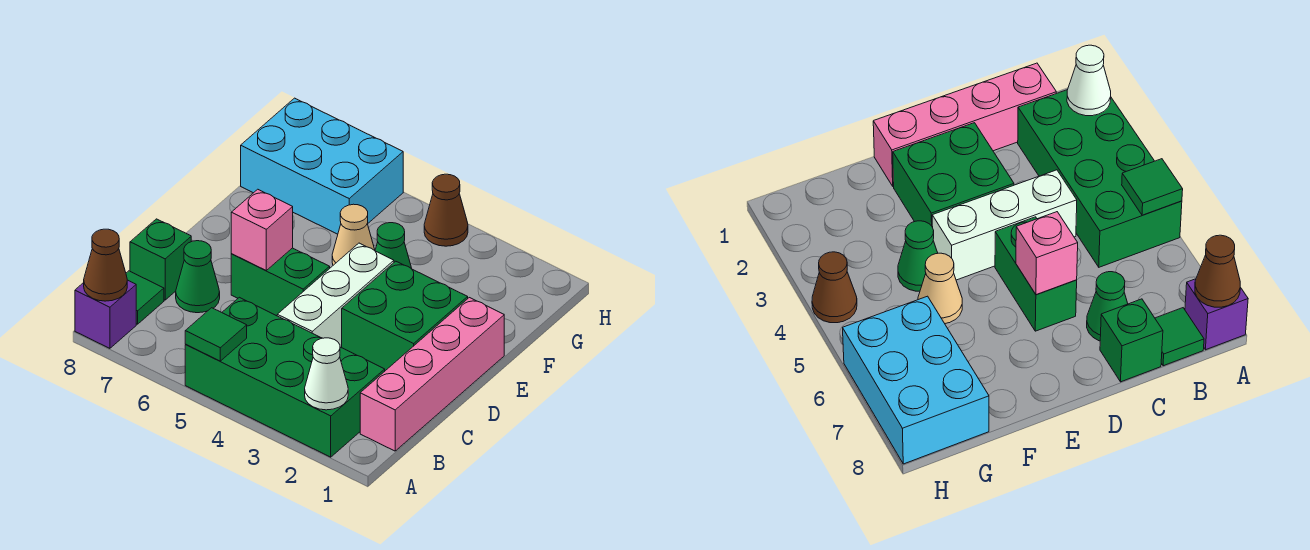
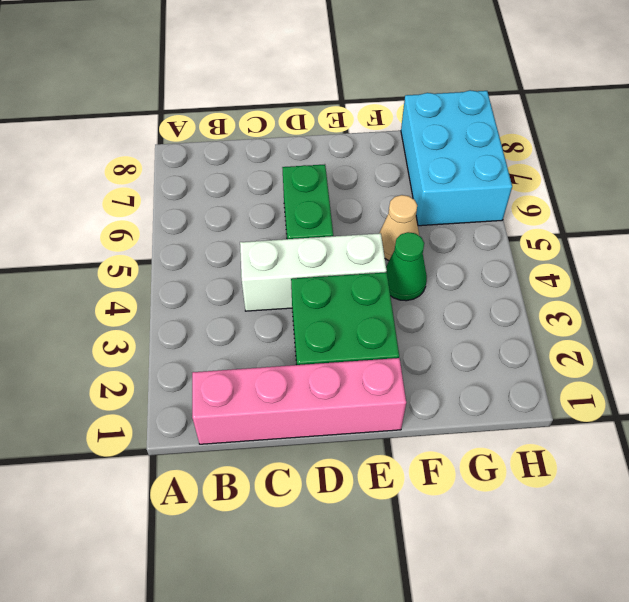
none -> green 2x4 brick [185,297,385,457]
none -> purple 1x1 brick [75,280,136,348]
none -> green 1x1 tile [126,271,164,324]

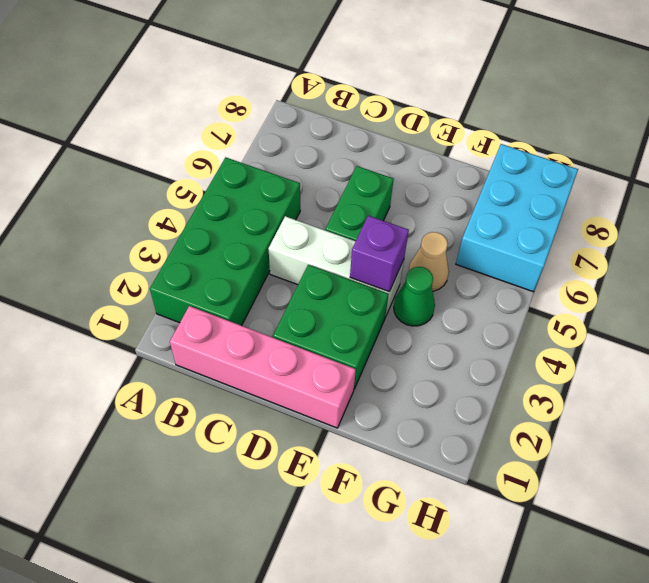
purple 1x1 brick [350,216,409,292] -> purple 1x1 brick moved to [75,280,136,348]
none -> green 1x1 tile [126,271,164,324]
none -> green 1x1 cone [176,241,220,313]
none -> green 1x1 brick [130,219,191,300]

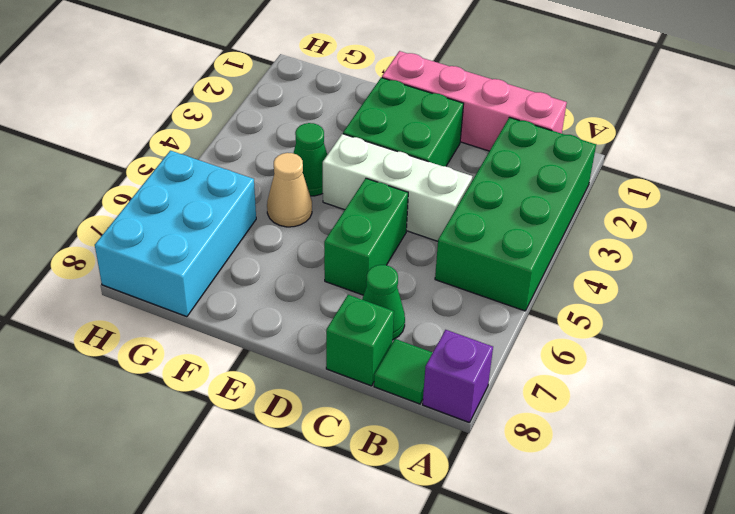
none -> brown 1x1 cone [424,174,468,246]
none -> white 1x1 cone [305,338,348,410]
none -> green 1x1 tile [185,308,247,361]

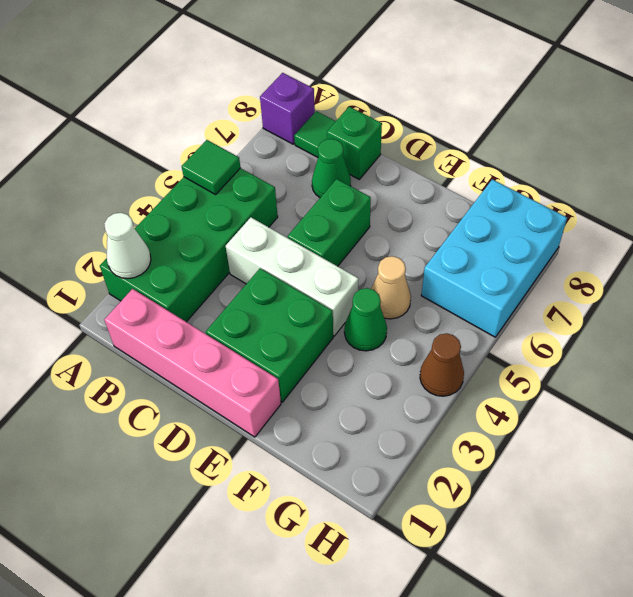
none -> brown 1x1 cone [84,229,127,301]
none -> pink 1x1 brick [231,189,293,270]

